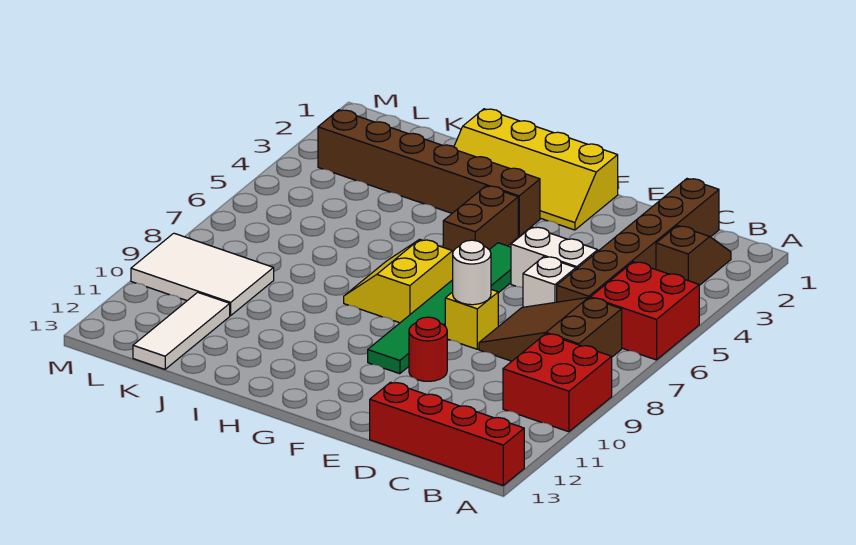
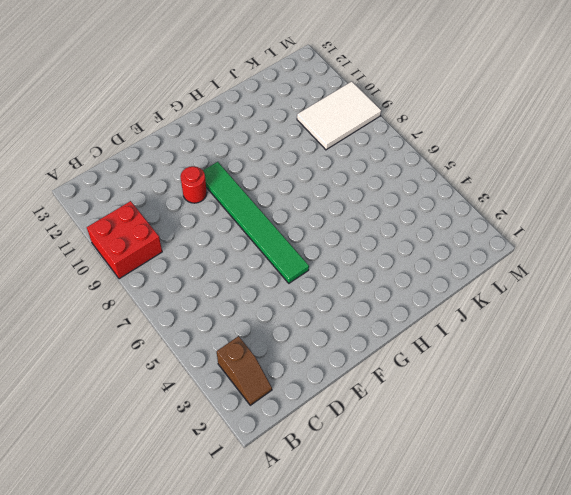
none -> red 2x2 brick [590,262,699,360]
none -> red 1x4 brick [370,382,524,485]
none -> brown 2x3 slope [479,297,622,361]

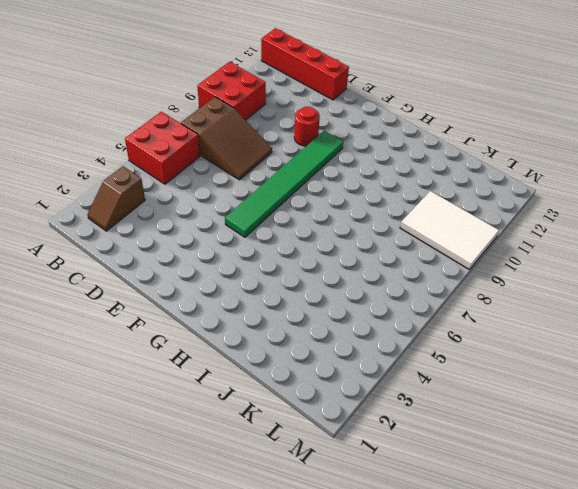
none -> brown 1x6 brick [557,179,719,302]
none -> white 1x2 brick [511,227,598,288]
none -> white 1x1 brick [523,257,576,307]

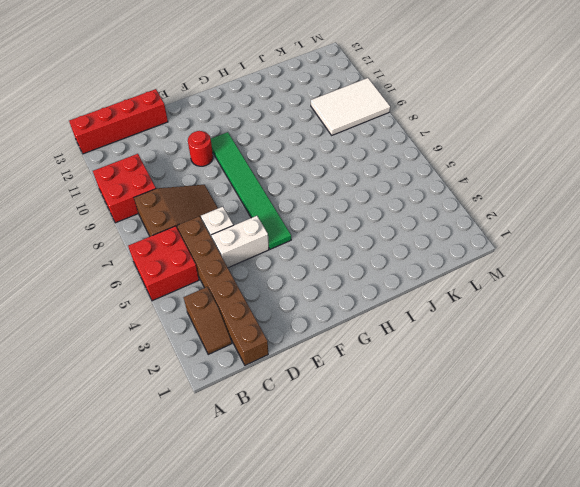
none -> yellow 1x1 brick [445,290,498,349]
none -> yellow 2x4 slope [454,109,618,230]
none -> brown 1x6 brick [318,110,540,236]

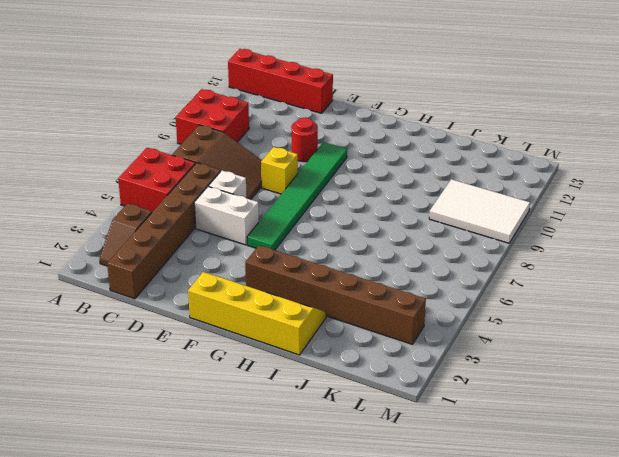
none -> brown 1x2 brick [443,186,518,251]
none -> yellow 2x2 slope [344,239,453,323]
none -> white 1x3 tile [133,292,230,369]

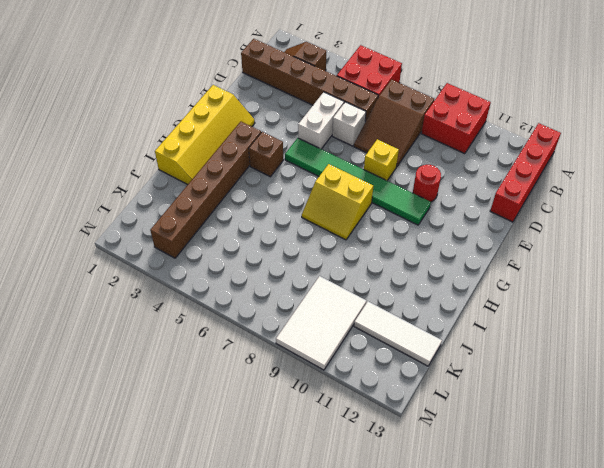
brown 1x1 brick [249,132,283,177] -> brown 1x2 brick [443,186,518,251]
none -> white 1x1 round brick [453,240,491,305]

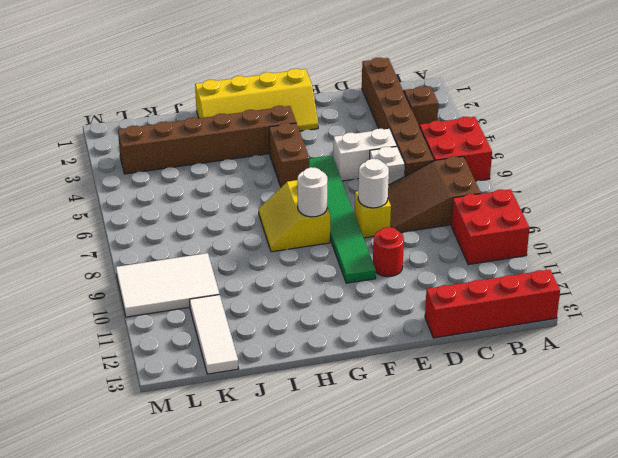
white 1x1 round brick [298,167,327,217] -> none

